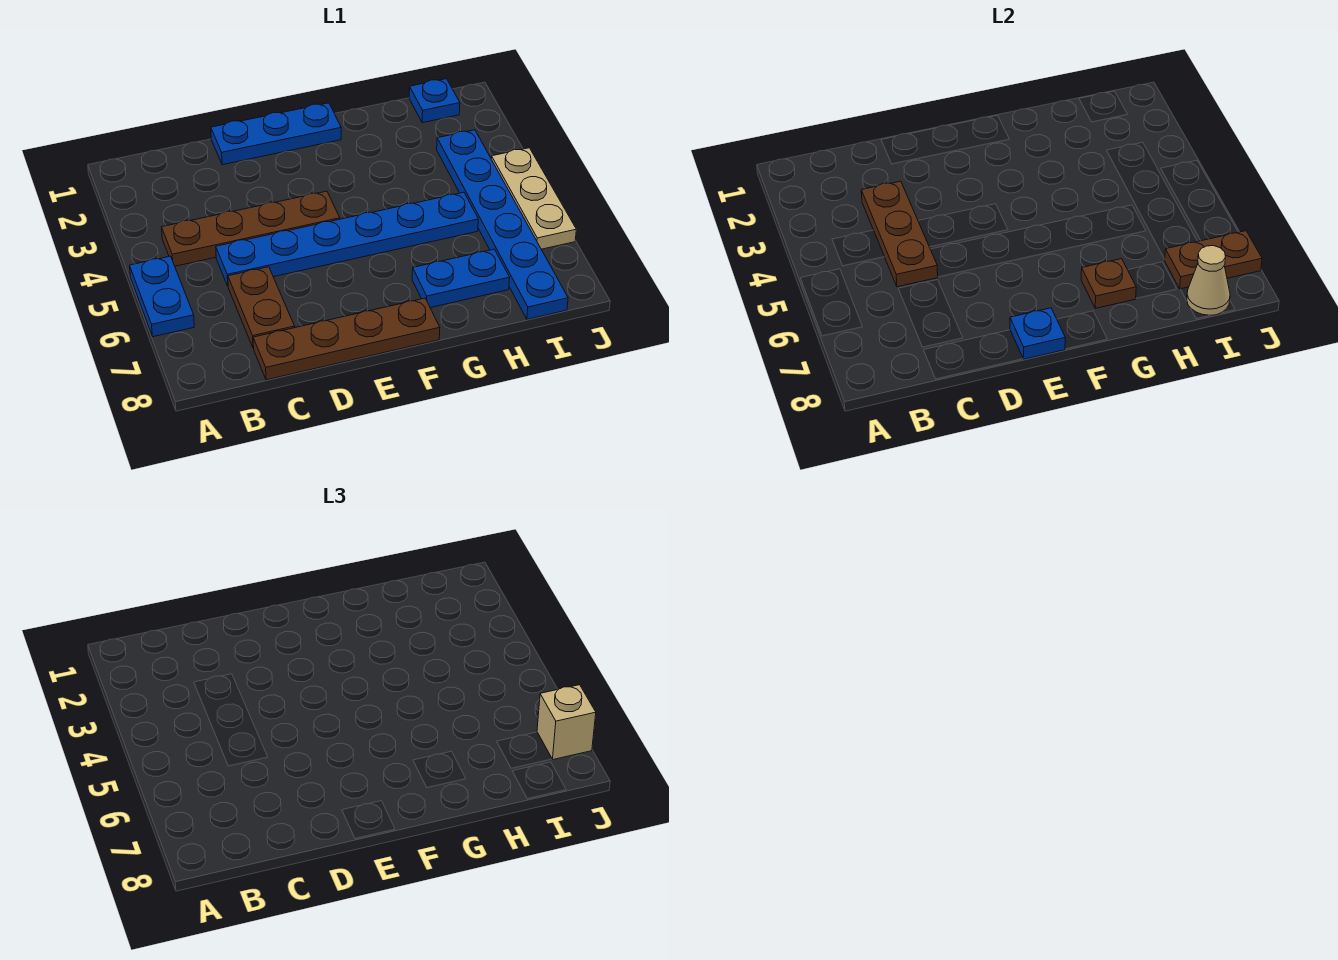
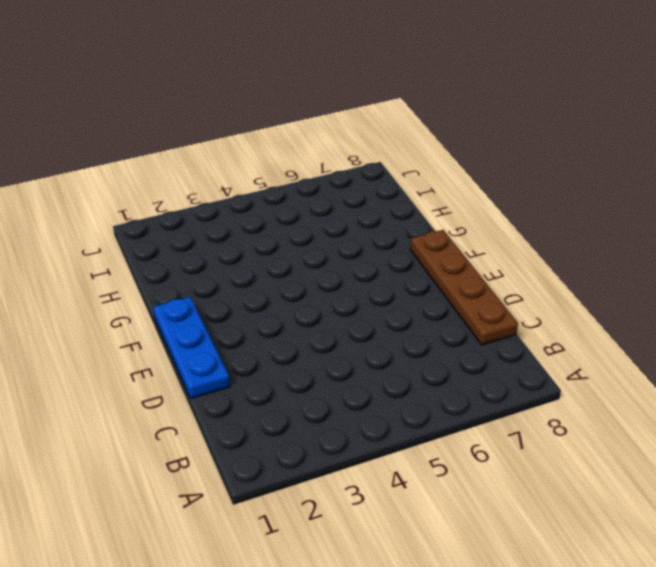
none -> blue 1x2 plate [130,256,194,337]
none -> brown 1x4 plate [162,191,340,266]
none -> blue 1x6 plate [216,192,478,286]

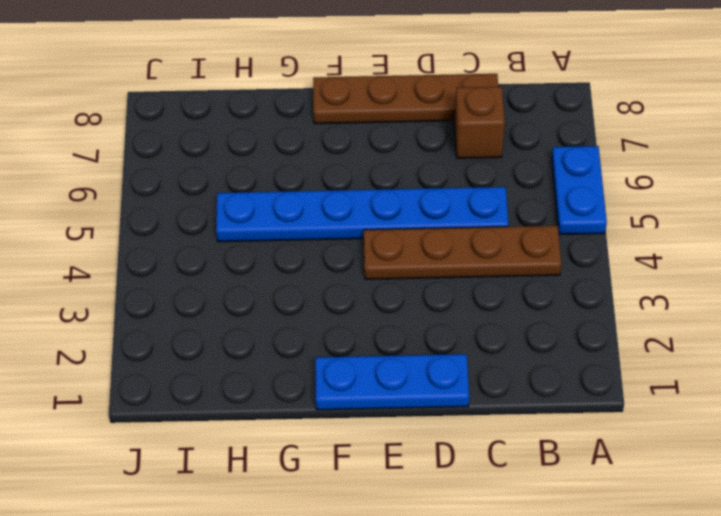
brown 1x1 brick [455,87,505,158] -> brown 1x2 plate [228,267,295,348]
none -> blue 1x2 plate [412,249,510,308]
none -> blue 1x1 plate [409,79,460,123]
none -> blue 1x6 plate [437,130,568,319]

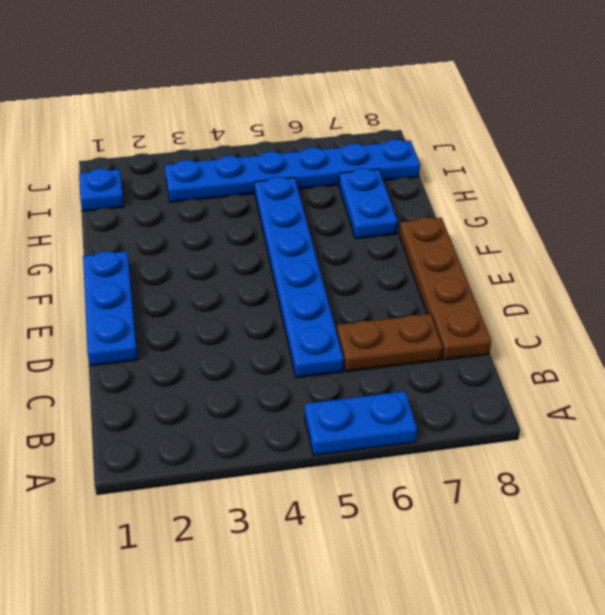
none -> brown 1x4 plate [162,191,340,266]
none -> tan 1x3 plate [491,148,576,249]
none -> brown 1x3 plate [861,181,938,287]

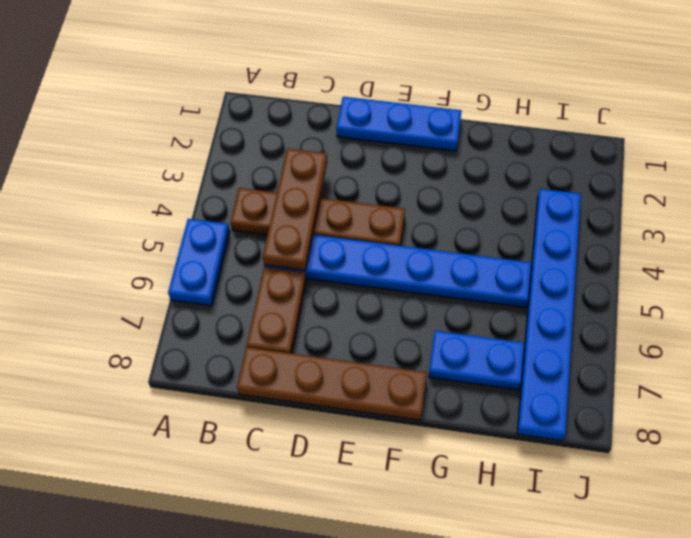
none -> blue 1x1 plate [409,79,460,123]
none -> tan 1x3 plate [491,148,576,249]
none -> blue 1x1 plate [1010,308,1065,359]

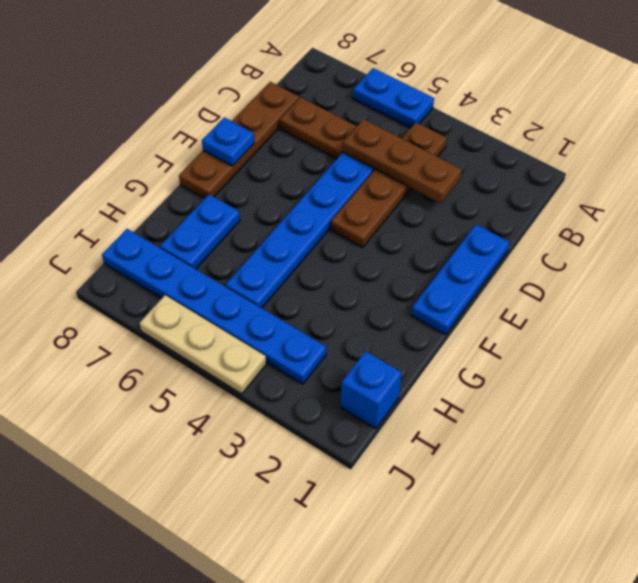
blue 1x1 brick [341,351,402,429] -> blue 1x1 plate [409,79,460,123]
none -> brown 1x1 plate [1081,259,1136,308]
none -> brown 1x2 plate [1165,231,1262,289]
none -> tan 1x1 cone [1187,246,1230,315]

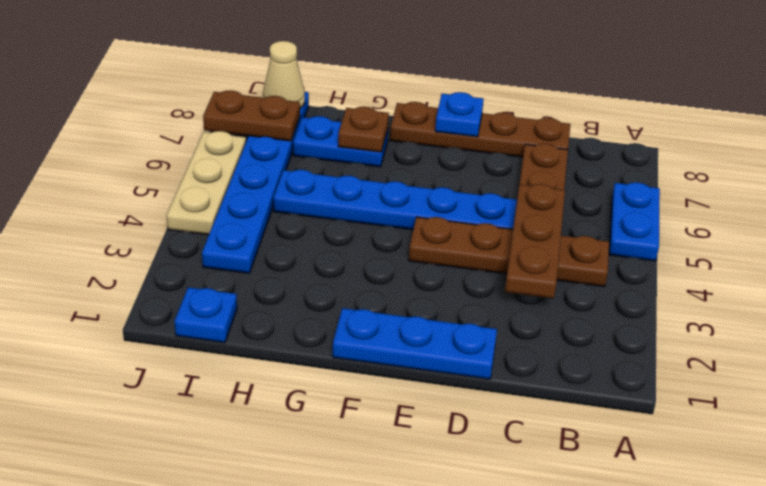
none -> tan 1x1 brick [537,685,596,760]

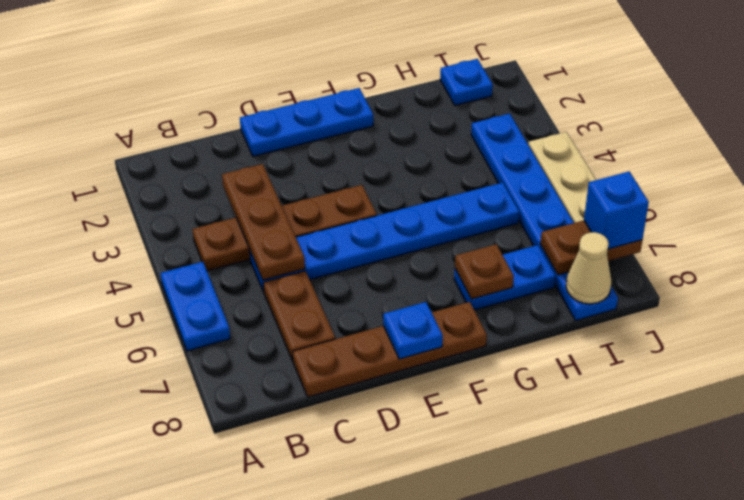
blue 1x1 brick [584,171,649,249] -> tan 1x1 brick [537,685,596,760]

